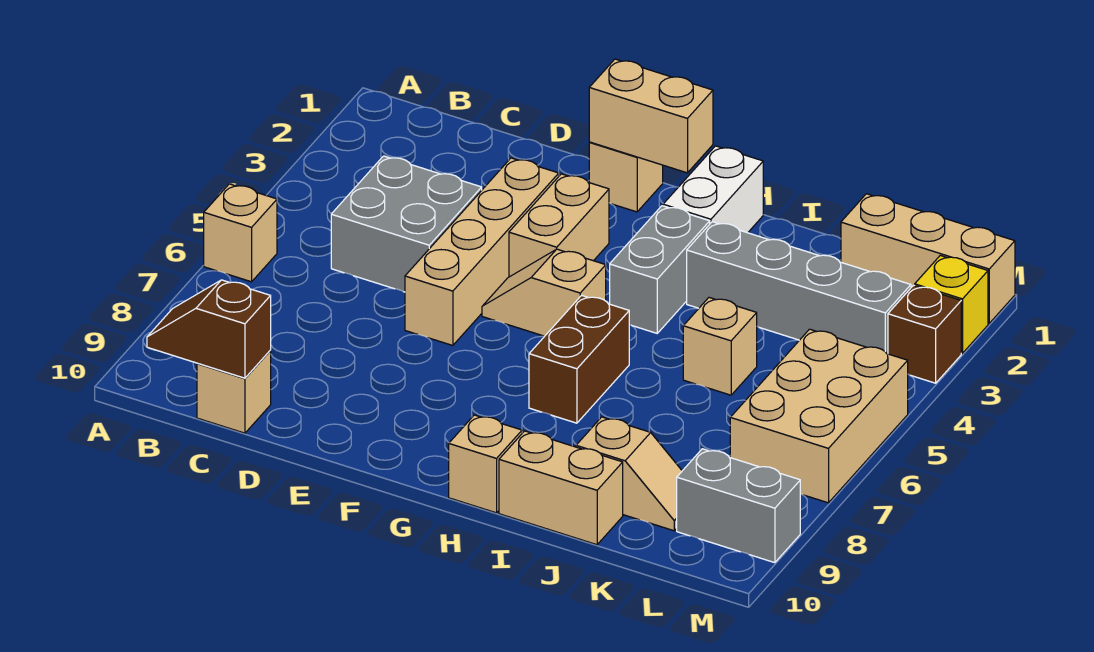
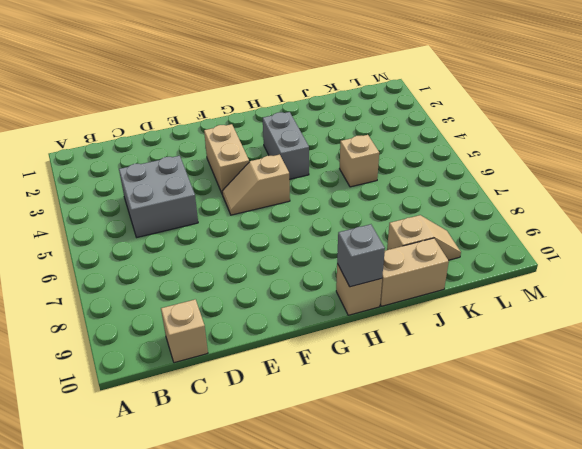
grey 1x1 brick [337,224,385,287] -> none
none -> tan 1x1 brick [204,184,277,282]
none -> tan 1x4 brick [405,158,559,346]
none -> tan 1x1 brick [589,142,663,212]

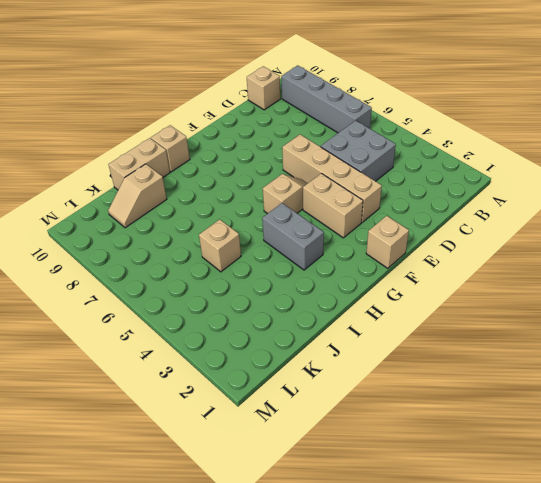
grey 1x4 brick [281,65,372,133] -> grey 1x4 brick turned to [687,222,911,354]
none -> tan 1x1 brick [204,184,277,282]
none -> white 1x2 brick [663,146,763,233]
none -> brown 1x2 brick [529,295,629,423]

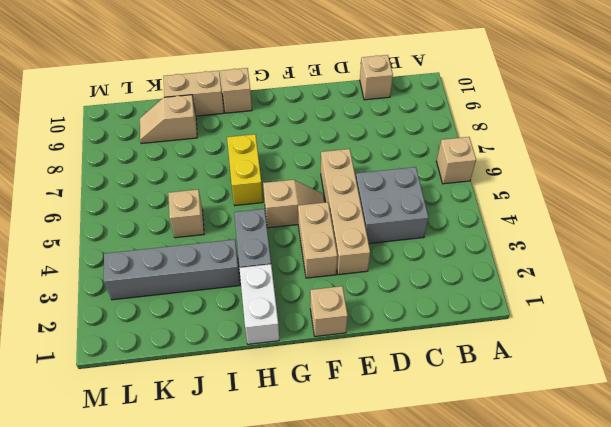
yellow 1x2 brick [227,134,263,206] -> brown 1x2 brick [529,295,629,423]
none -> tan 1x3 brick [841,194,1015,323]
none -> tan 2x3 brick [730,329,908,503]
none -> grey 1x2 brick [677,449,800,563]

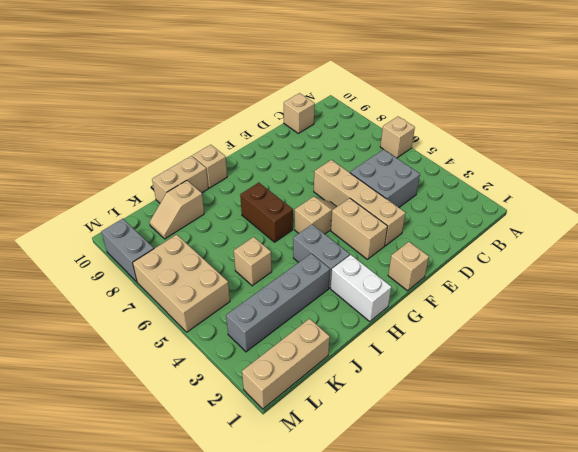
grey 1x2 brick [101,219,154,282] -> grey 1x2 brick turned to [677,449,800,563]
none -> yellow 1x1 brick [915,256,988,353]
none -> brown 1x1 brick [888,285,961,383]
none -> brown 1x2 slope [147,280,271,378]

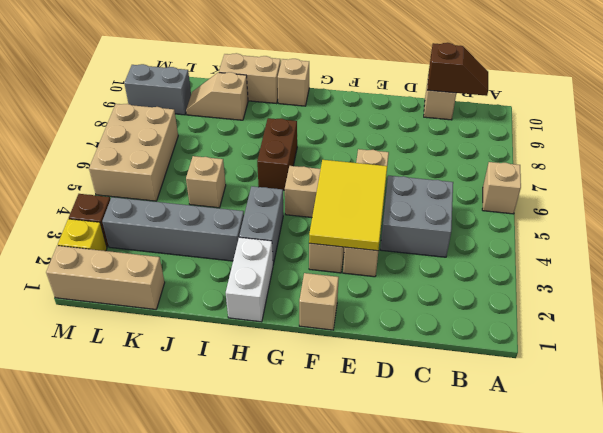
yellow 2x3 tile [309,160,387,251] -> none
none -> tan 1x2 brick [589,59,713,173]

